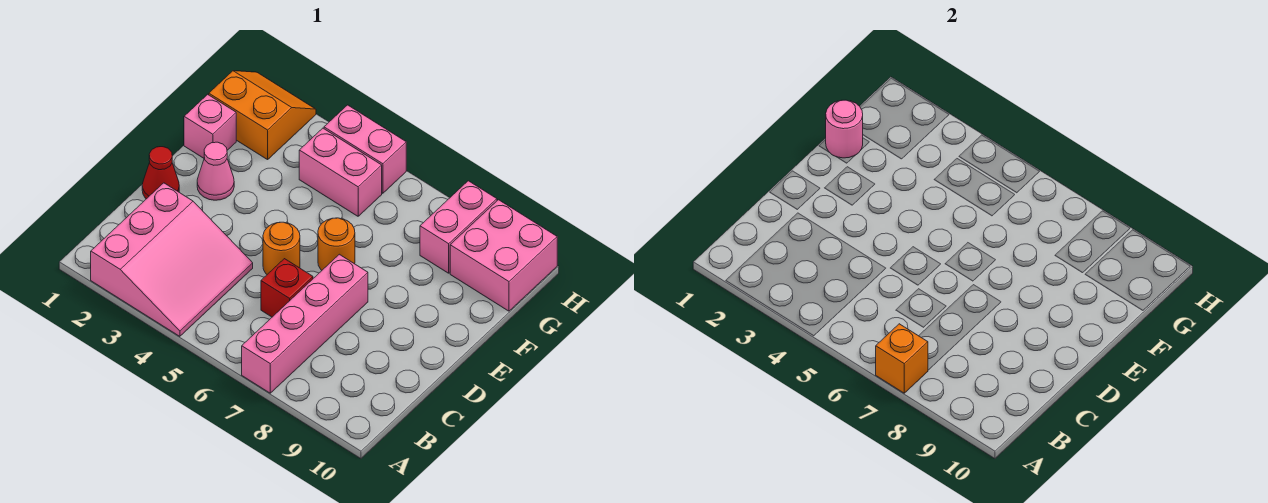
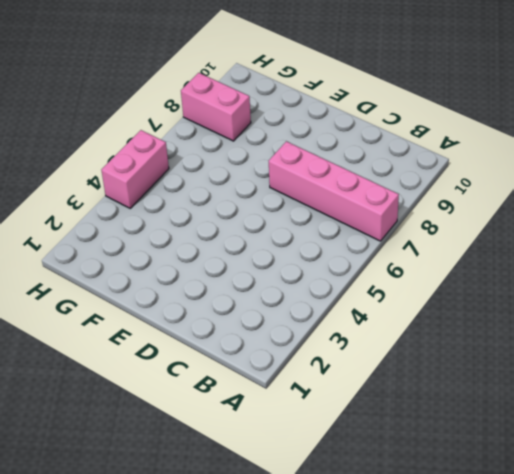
none -> pink 3x3 slope [91,183,253,336]
none -> red 1x1 brick [261,259,313,317]
none -> red 1x1 cone [142,147,179,199]

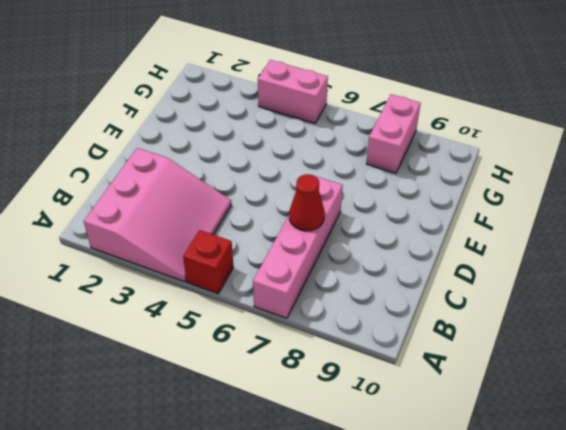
red 1x1 brick [183,230,233,294] -> red 1x1 brick moved to [261,259,313,317]
red 1x1 cone [289,174,325,231] -> red 1x1 cone moved to [142,147,179,199]
none -> orange 1x1 round brick [263,222,300,274]
none -> pink 1x1 cone [197,142,234,200]
none -> orange 1x1 round brick [318,218,355,270]

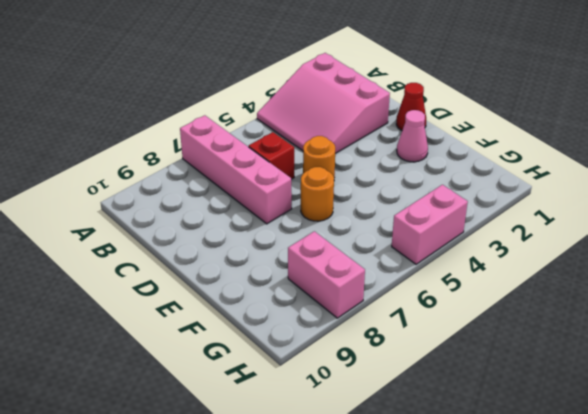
none -> pink 1x1 brick [184,94,236,158]
none -> orange 2x2 slope [209,71,316,160]
none -> pink 1x2 brick [299,128,382,216]

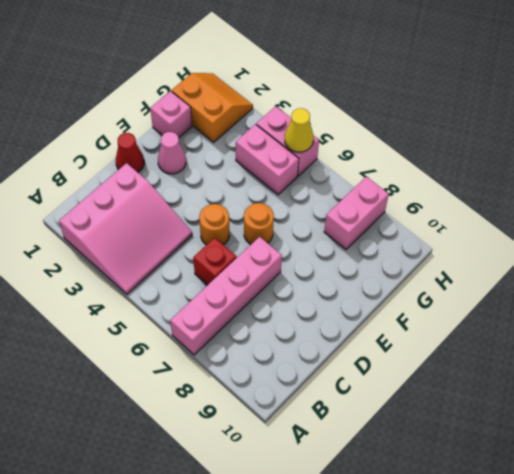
yellow 1x1 cone [285,108,314,152] -> none
none -> pink 2x2 brick [450,200,557,311]
none -> orange 1x1 brick [876,324,928,393]
none -> pink 1x1 round brick [826,100,863,158]

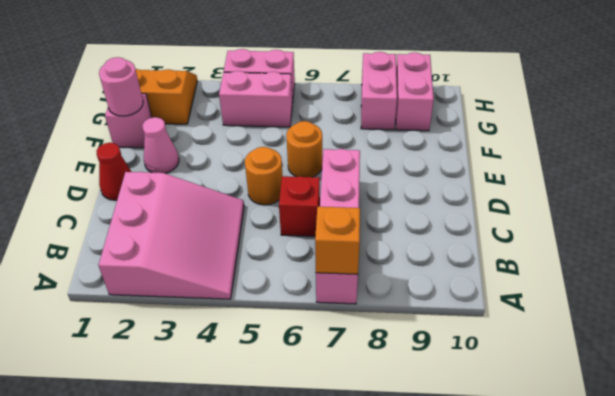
pink 1x2 brick [396,52,434,131] -> pink 2x2 brick [450,200,557,311]

